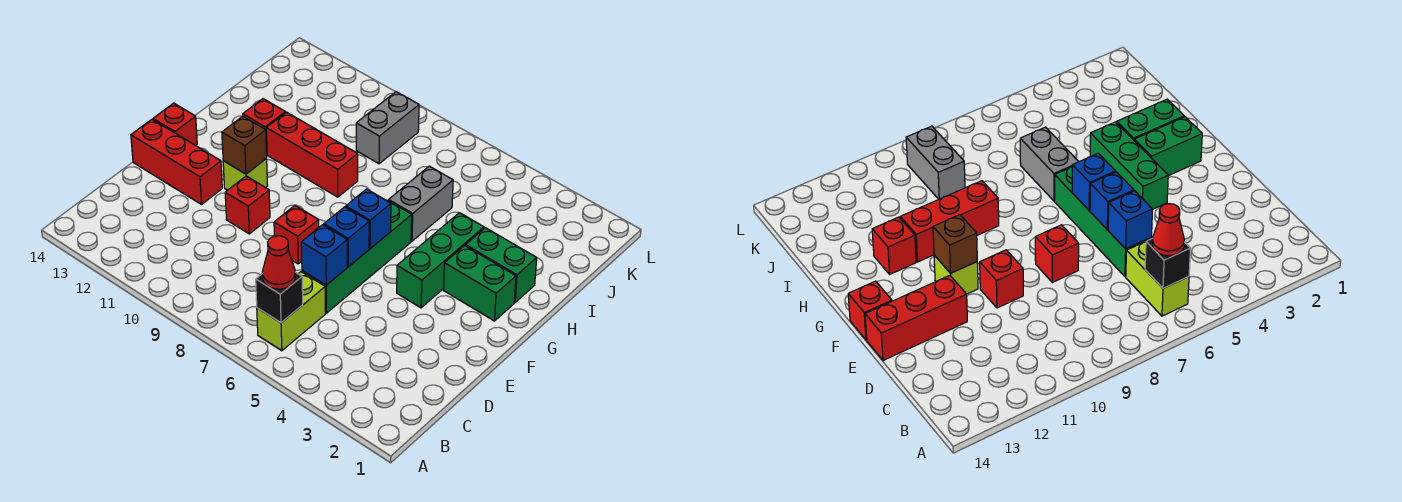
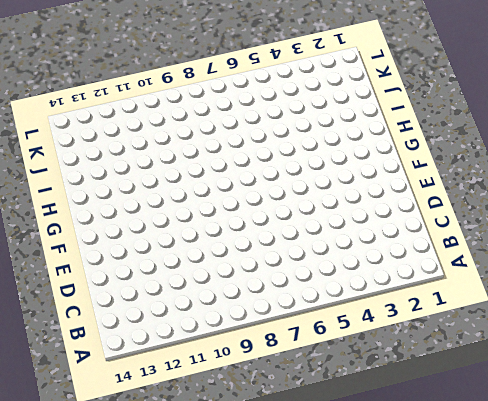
none -> lime 1x2 brick [257,272,325,351]
none -> green 1x4 brick [302,200,412,313]
none -> red 1x1 brick [274,206,319,264]

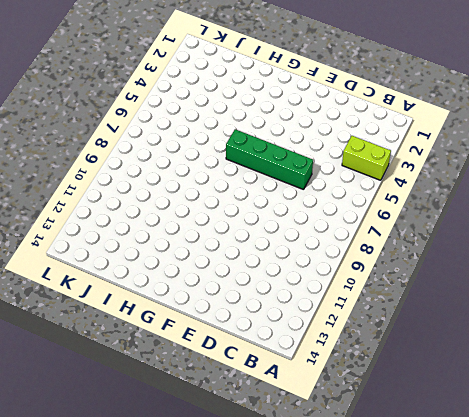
lime 1x2 brick [342,136,391,180] -> lime 1x2 brick moved to [257,272,325,351]
none -> red 1x1 brick [274,206,319,264]
none -> red 1x1 brick [225,176,270,234]
none -> red 1x3 brick [131,119,222,204]

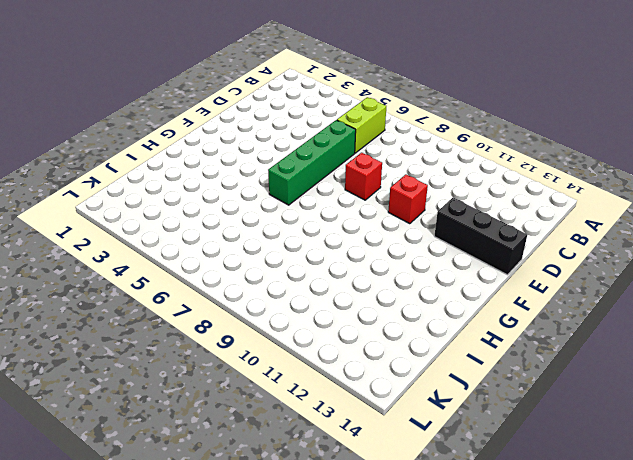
black 1x3 brick [434,198,527,275] -> red 1x3 brick [131,119,222,204]
none -> green 1x3 brick [397,213,484,308]
none -> lime 1x1 brick [223,158,268,190]
none -> red 1x1 brick [153,103,197,145]

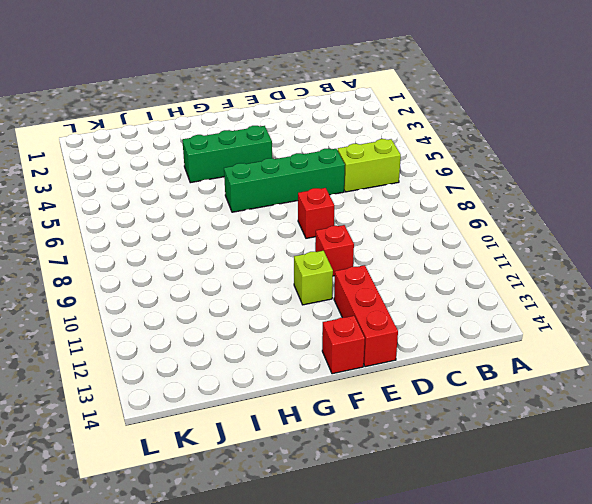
none -> green 1x2 brick [443,246,516,321]
none -> green 1x2 brick [465,228,537,302]
none -> grey 1x2 brick [389,166,453,241]

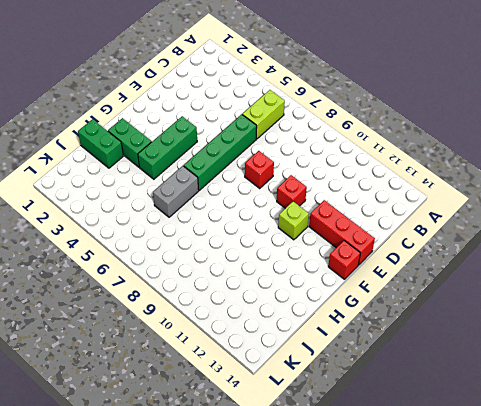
green 1x2 brick [78,119,123,168] -> green 1x2 brick moved to [443,246,516,321]
none -> red 1x3 brick [266,112,358,197]
none -> red 1x1 brick [243,99,285,153]
none -> grey 1x2 brick [356,92,419,164]

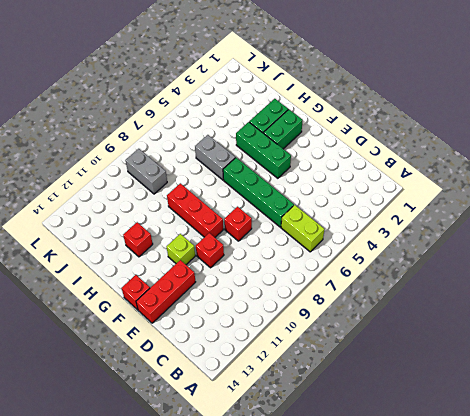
red 1x3 brick [167,183,223,237] -> red 1x3 brick turned to [266,112,358,197]
none -> black 1x1 brick [256,272,303,323]
none -> blue 1x1 brick [301,225,347,285]
none -> blue 1x1 brick [324,207,369,267]

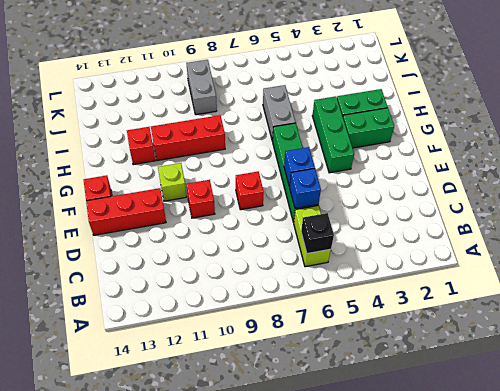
none -> blue 1x1 brick [346,189,391,249]
none -> brown 1x1 brick [222,116,267,174]
none -> red 1x1 cone [262,236,295,289]

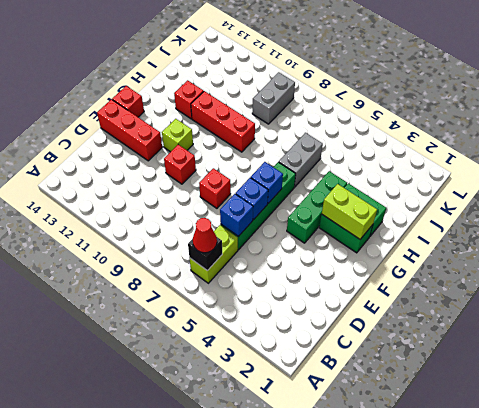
lime 1x2 brick [322,184,377,239] -> none
none -> brown 1x1 brick [222,116,267,174]

